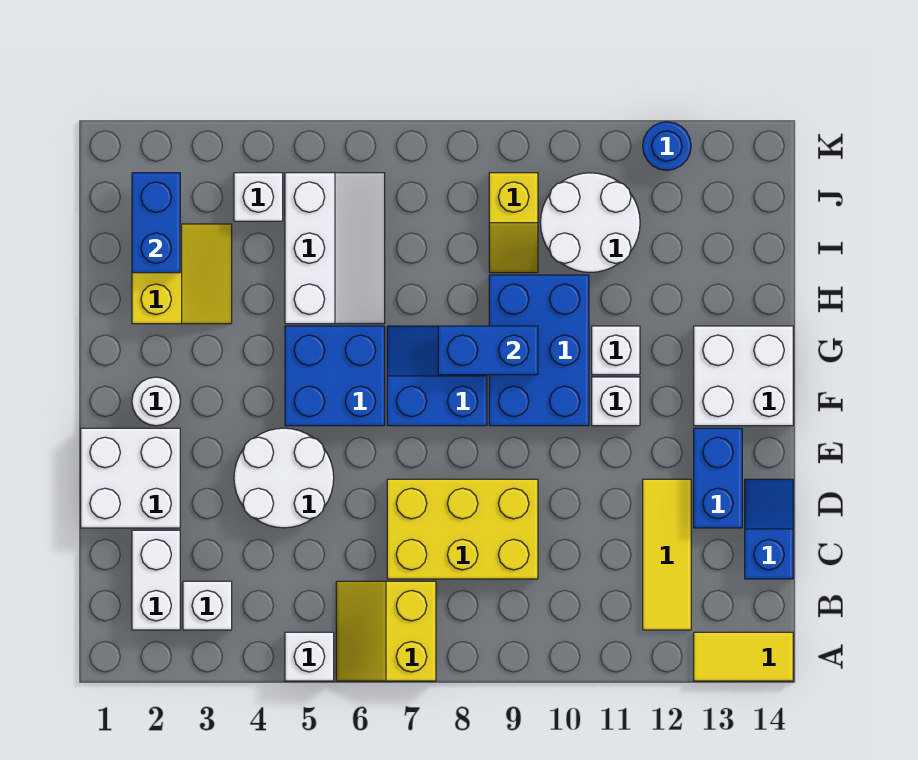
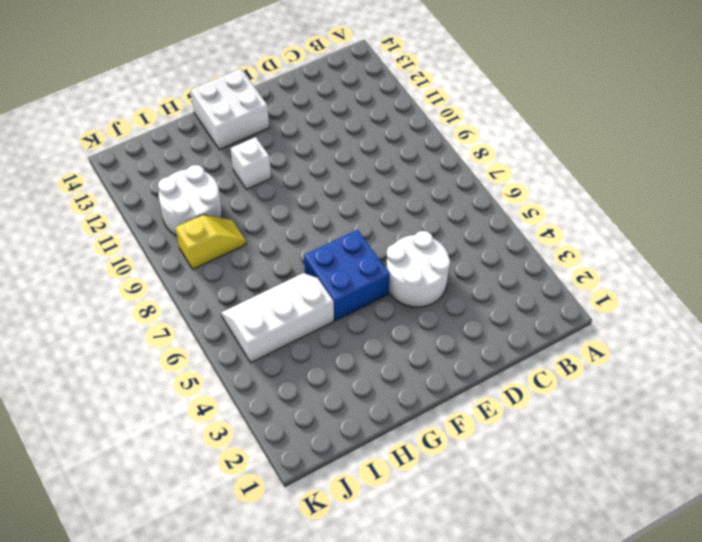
none -> white 1x1 brick [285,632,334,681]
none -> yellow 2x2 slope [336,581,436,681]
none -> yellow 1x2 tile [694,632,793,681]

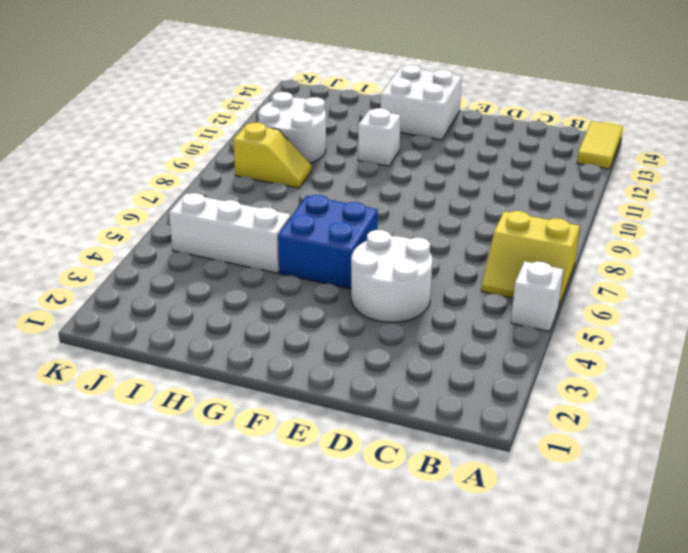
none -> white 1x2 brick [132,530,180,630]
none -> white 1x1 brick [183,581,232,630]
none -> yellow 1x3 tile [643,479,691,630]

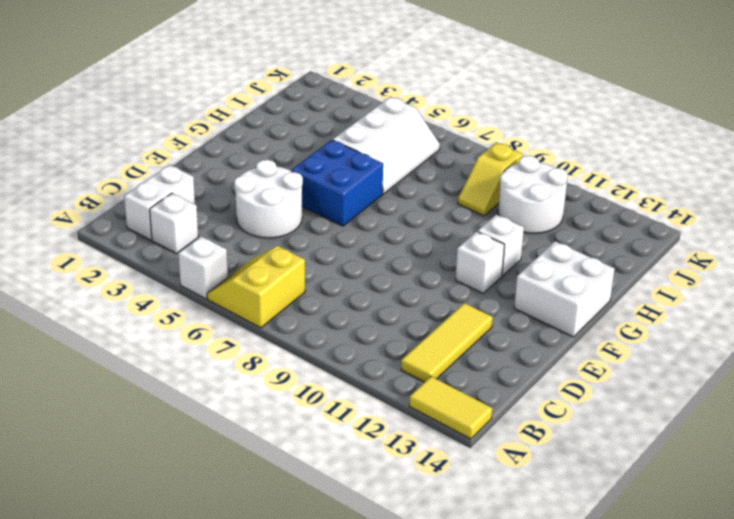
none -> yellow 2x3 brick [387,479,538,579]
none -> blue 1x2 slope [745,479,793,579]
none -> white 2x2 brick [81,428,180,528]

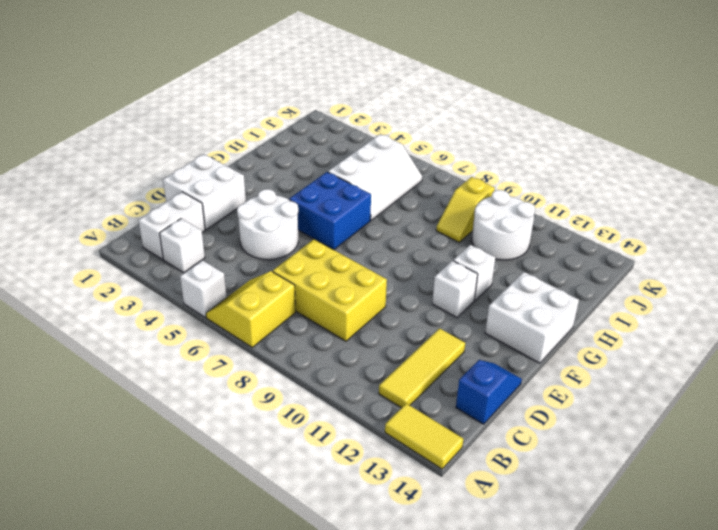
none -> blue 1x2 brick [694,428,742,528]
none -> white 1x1 round brick [132,377,180,426]
none -> blue 2x2 slope [387,326,487,426]

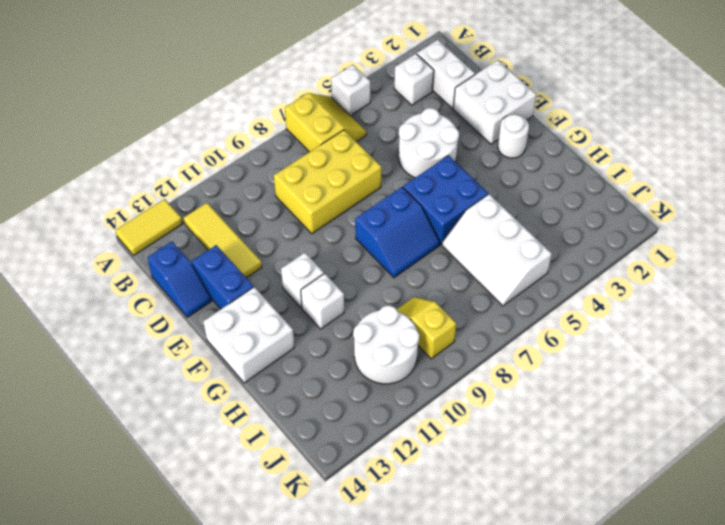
none -> blue 2x3 brick [489,275,589,426]
none -> yellow 2x2 slope [132,224,232,324]
none -> white 1x1 brick [234,173,283,221]

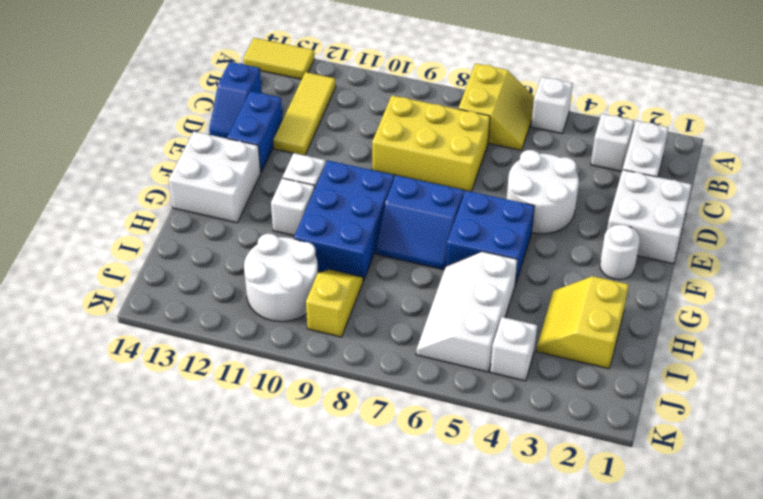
none -> blue 1x1 round brick [643,122,691,170]
none -> blue 1x2 brick [438,326,538,375]
none -> blue 1x2 brick [132,173,180,273]

